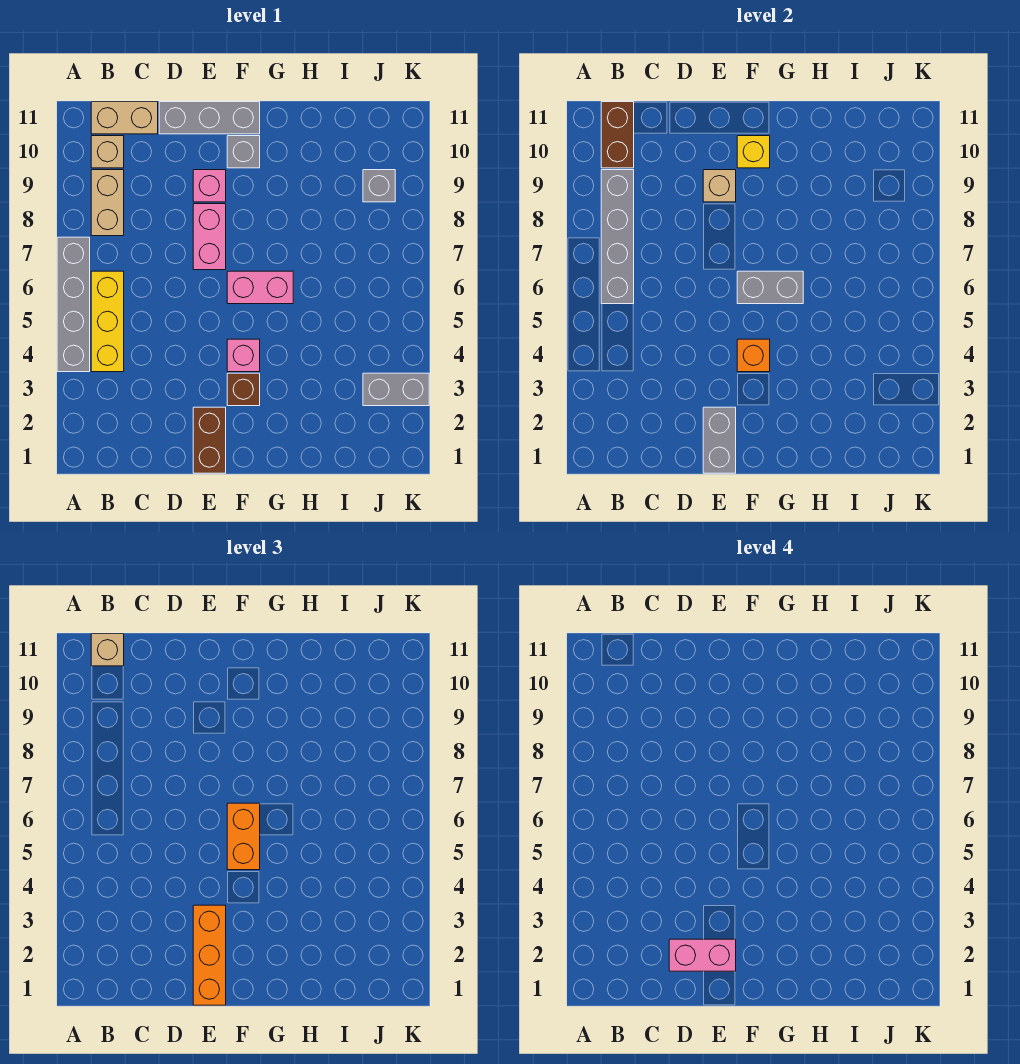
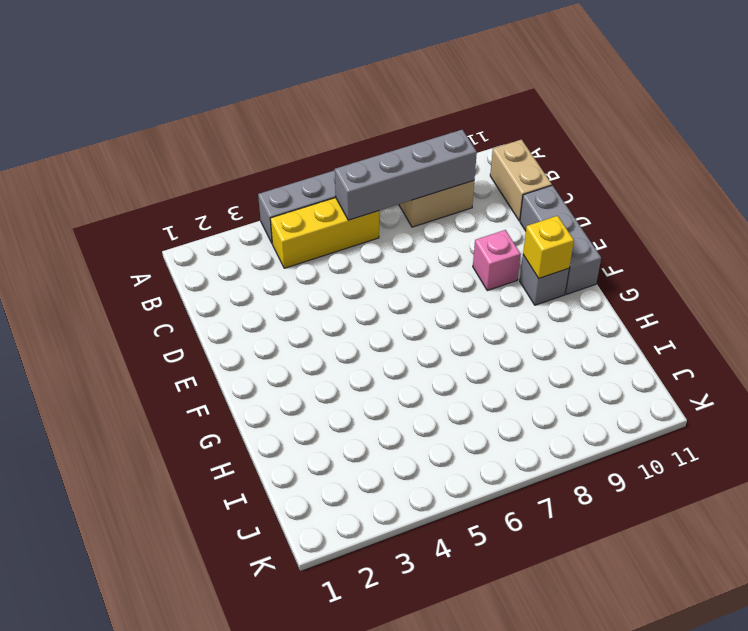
none -> tan 1x1 brick [91,136,124,168]
none -> brown 1x2 brick [193,407,226,473]
none -> pink 1x2 brick [193,204,226,270]

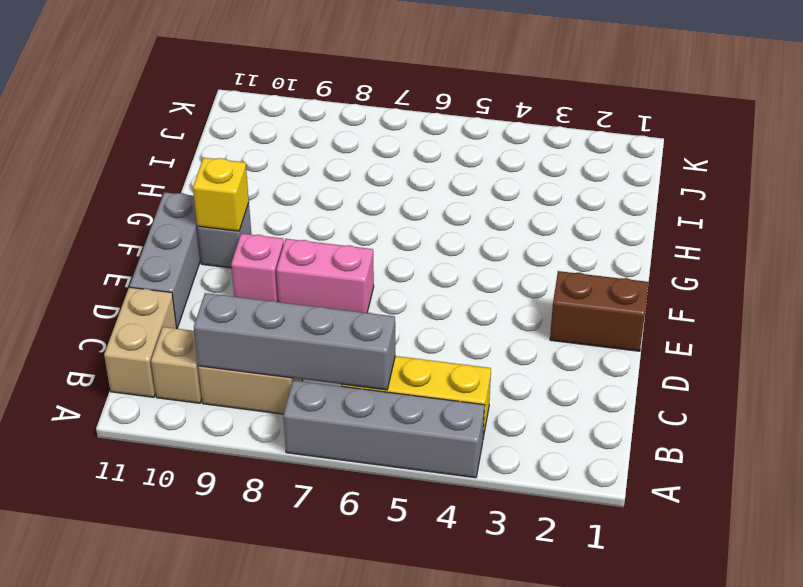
none -> brown 1x1 brick [227,373,260,406]
none -> pink 1x1 brick [227,339,260,372]
none -> pink 1x2 brick [227,271,293,304]

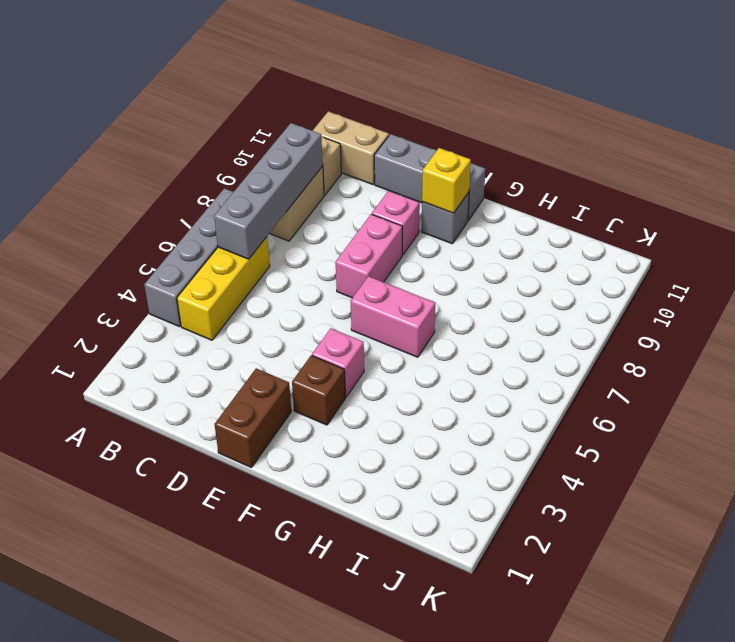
none -> grey 1x2 brick [363,373,429,406]
none -> grey 1x1 brick [363,170,395,202]
none -> brown 1x2 brick [601,102,634,168]

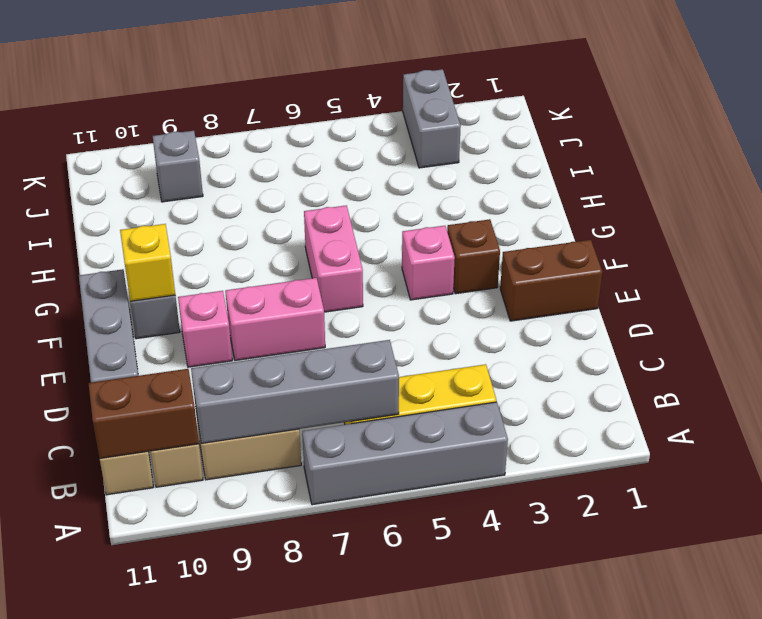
none -> grey 1x2 brick [703,407,736,473]
none -> tan 1x1 brick [703,170,736,202]
none -> orange 1x1 brick [737,339,770,372]

